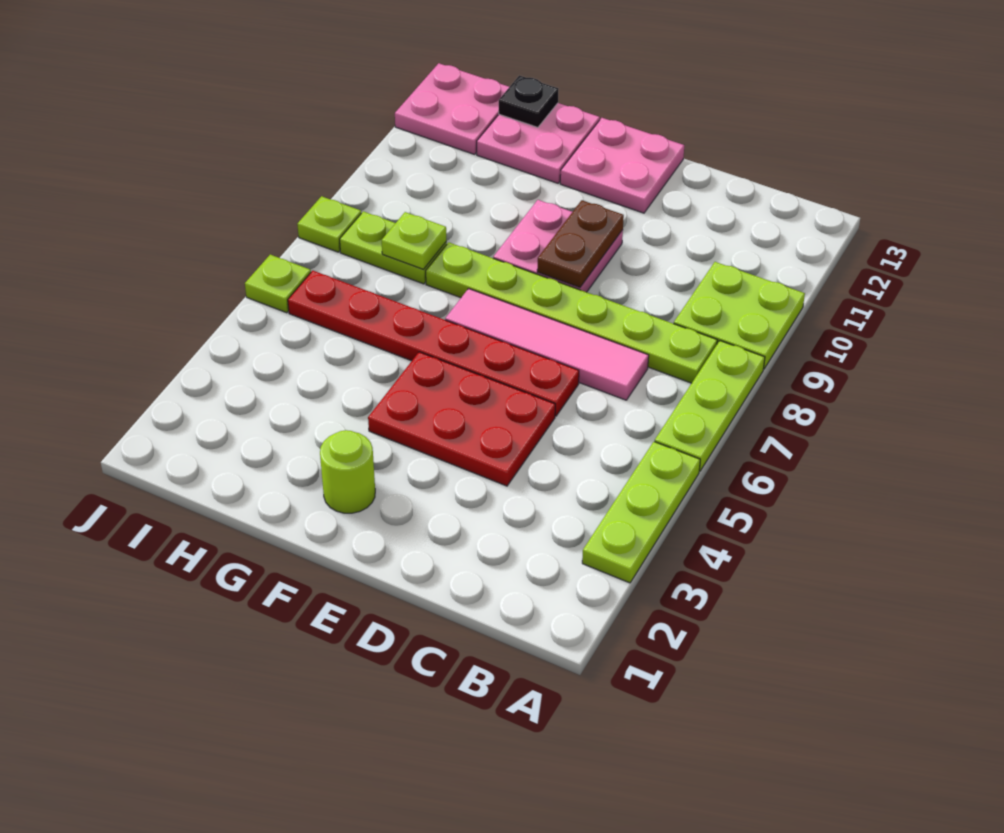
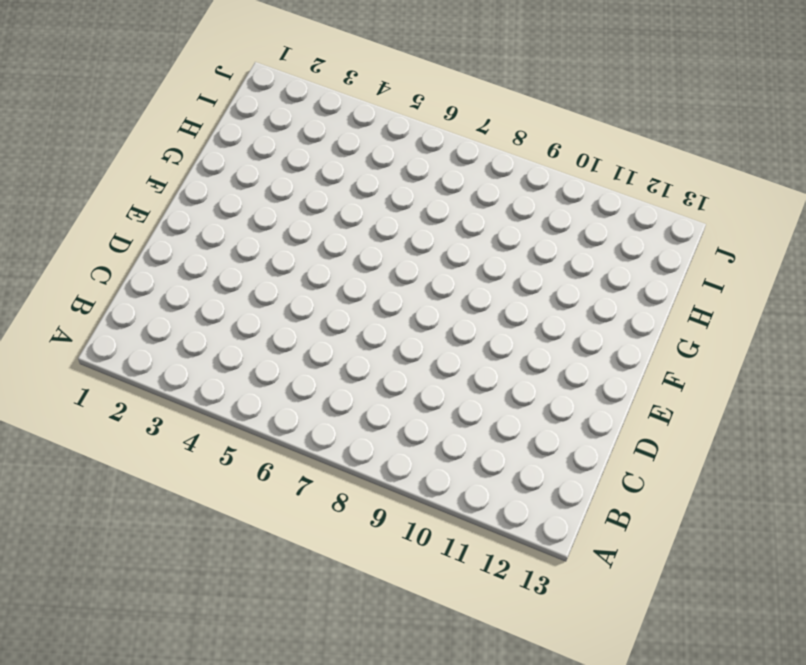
none -> lime 1x3 plate [582,442,700,583]
none -> lime 1x3 plate [655,341,765,471]
none -> lime 2x2 plate [674,262,805,369]

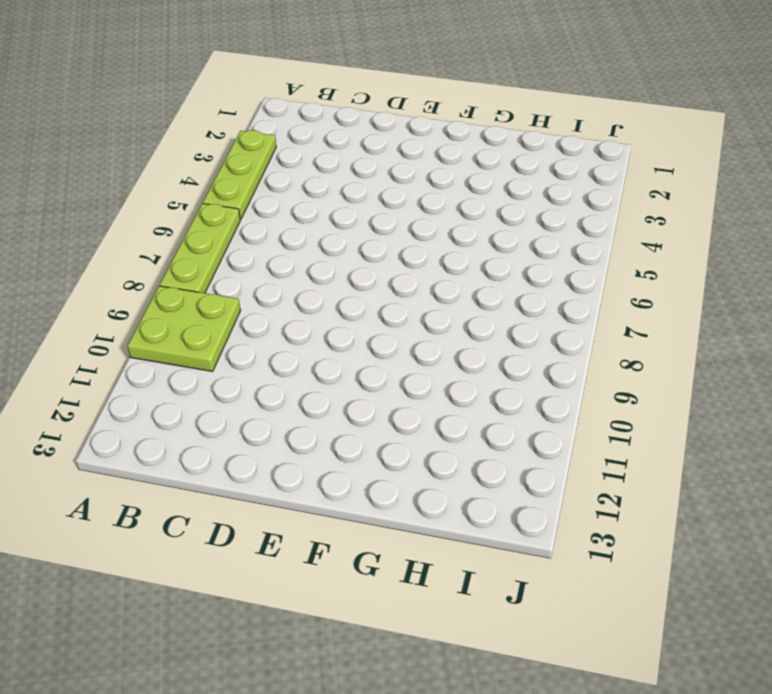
none -> lime 1x6 plate [426,242,717,383]
none -> pink 1x4 tile [445,289,649,400]
none -> red 2x3 plate [368,352,555,486]

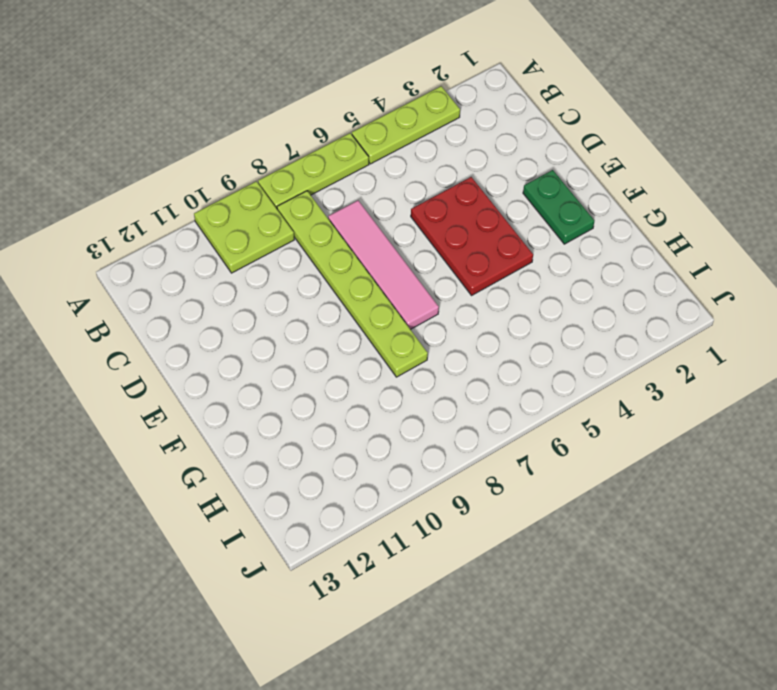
green 1x2 plate [523,170,594,244] -> lime 1x1 round brick [320,430,375,513]
none -> red 1x6 plate [288,271,579,416]
none -> pink 2x2 plate [493,200,623,292]
none -> pink 2x2 plate [560,118,684,213]

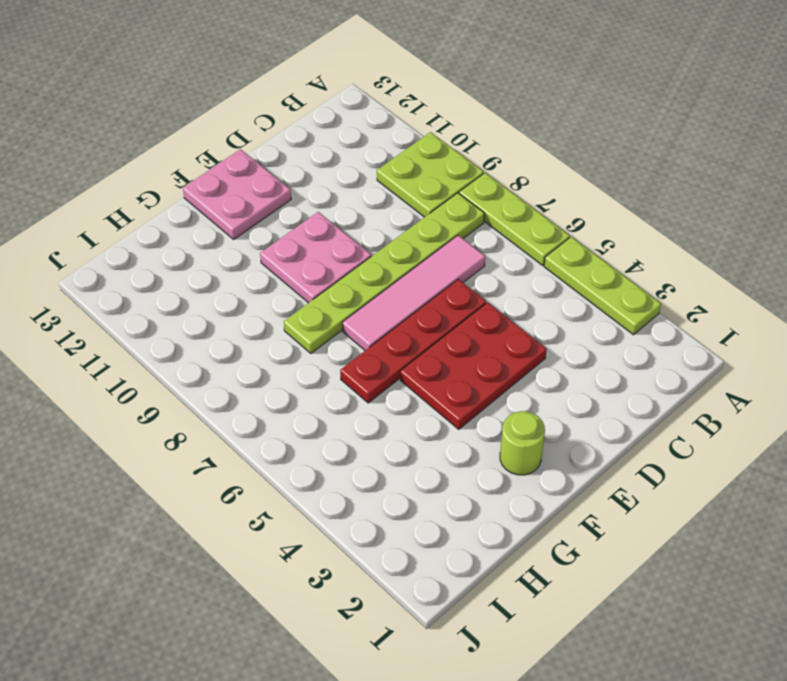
red 1x4 plate [340,279,486,403] -> red 1x6 plate [288,271,579,416]
none -> pink 2x2 plate [477,103,600,183]
none -> lime 1x2 plate [340,211,447,284]
none -> pink 2x2 plate [395,63,509,154]

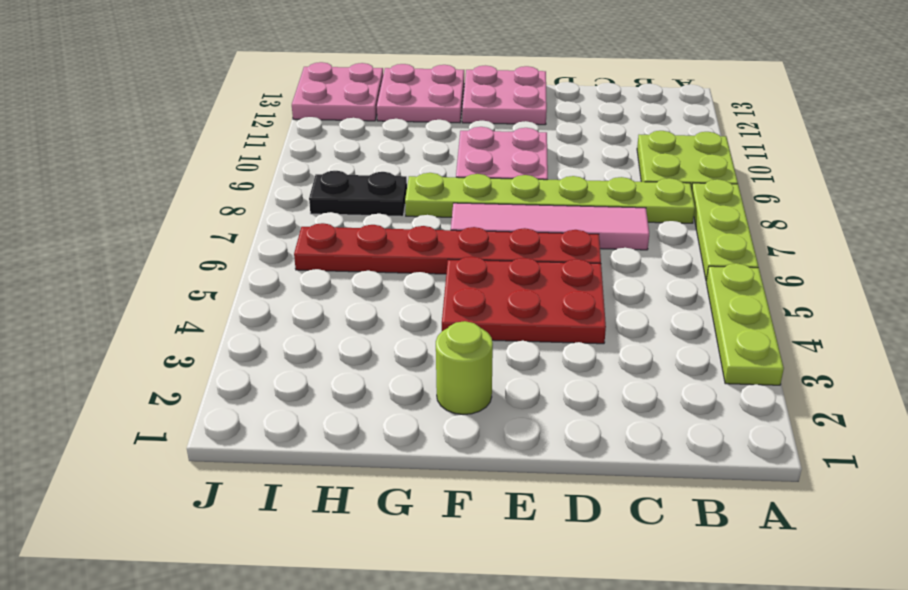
black 1x2 plate [309,171,407,216] -> lime 1x2 plate [340,211,447,284]
none -> lime 1x1 plate [245,255,311,313]
none -> lime 1x1 plate [297,196,361,252]
none -> brown 1x2 plate [537,200,624,287]

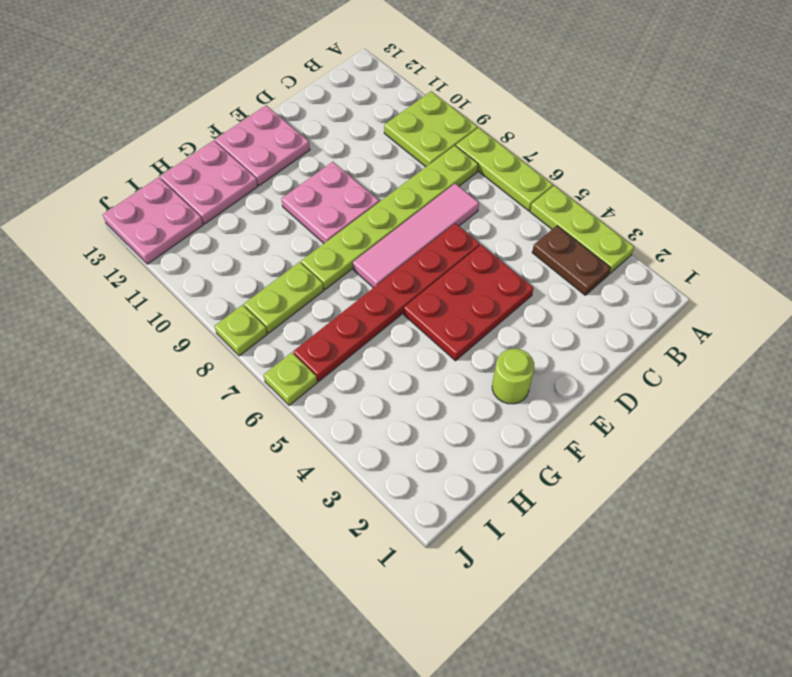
brown 1x2 plate [532,226,611,295] -> brown 1x2 plate moved to [537,200,624,287]
none -> lime 1x1 plate [381,212,446,269]
none -> black 1x1 plate [499,75,558,127]

